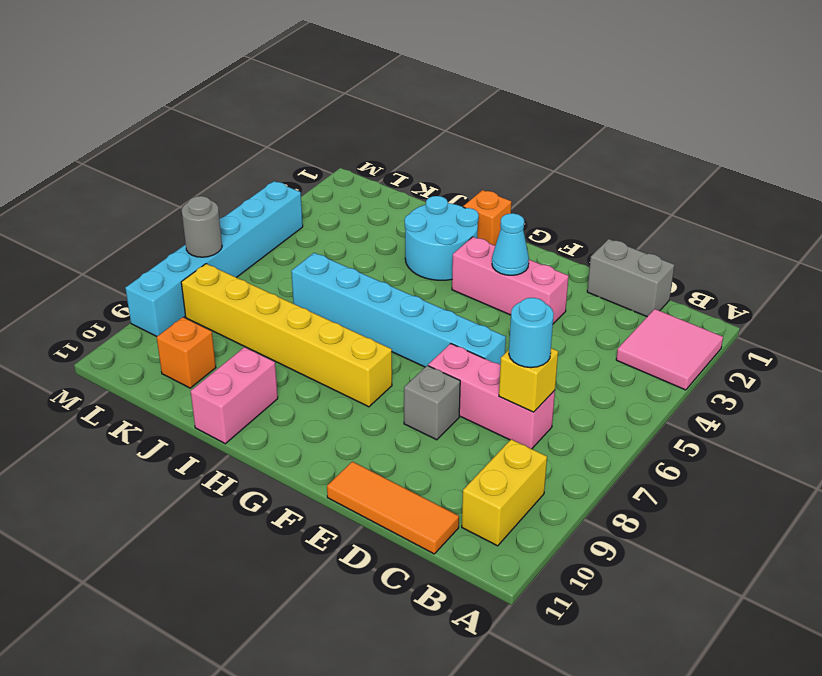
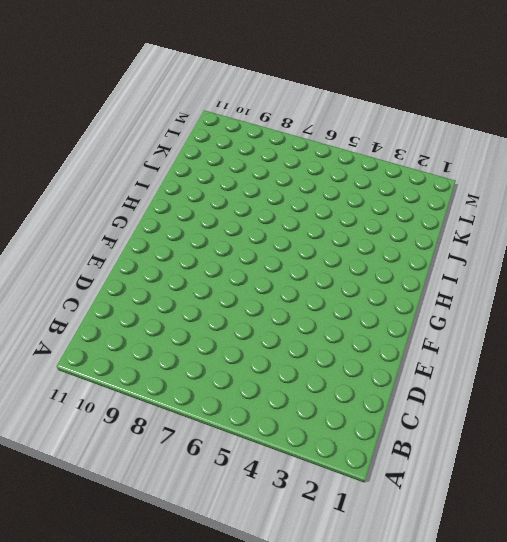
none -> pink 2x2 tile [616,309,723,390]
none -> yellow 1x2 brick [462,439,547,546]
none -> grey 1x2 brick [587,239,674,317]

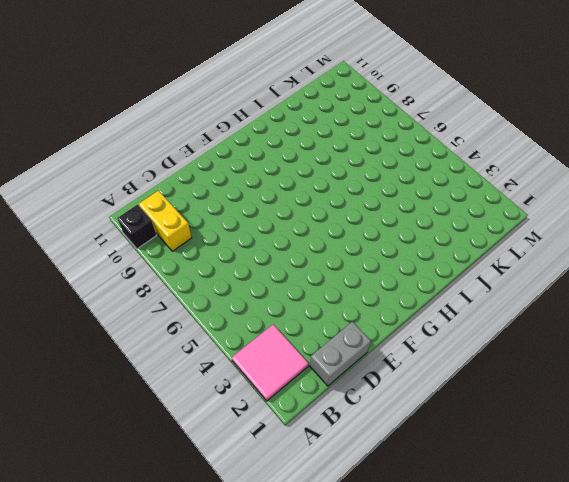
black 1x1 brick [117,205,156,249] -> none
none -> pink 1x3 brick [428,344,555,449]
none -> orange 1x3 tile [327,462,459,554]
none -> pink 1x3 brick [452,237,569,324]

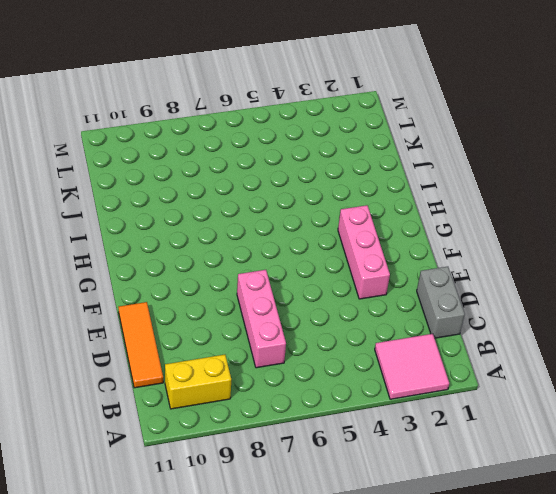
none -> cyan 1x6 brick [291,253,506,367]
none -> grey 1x1 brick [404,366,460,440]
none -> yellow 1x6 brick [181,264,392,407]

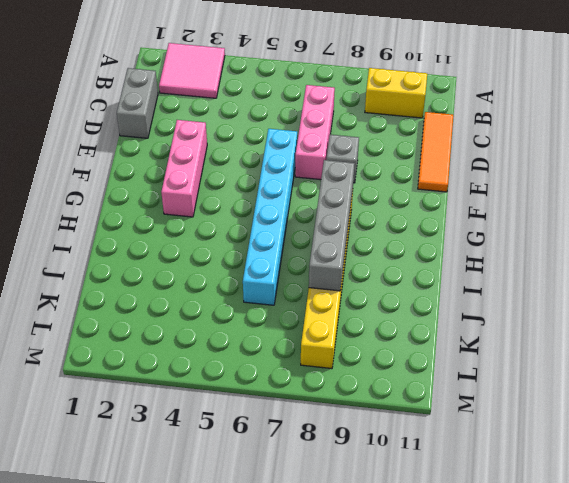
grey 1x4 brick [309,160,355,291] -> none
none -> orange 1x1 brick [463,190,512,246]
none -> cyan 2x2 round brick [405,196,479,280]
none -> pink 1x2 brick [191,347,278,444]

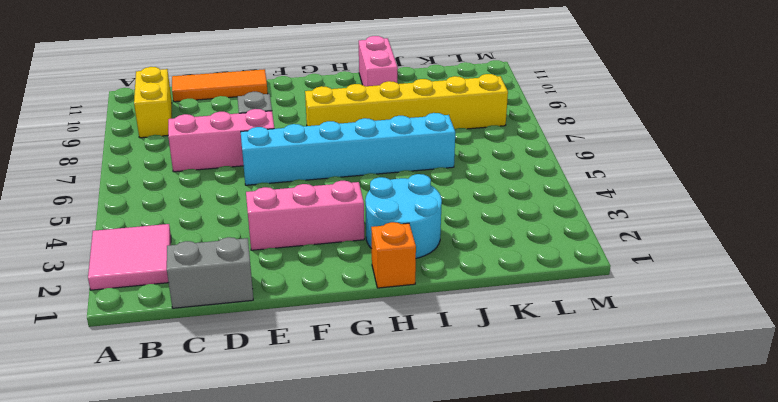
none -> orange 1x1 brick [157,317,216,388]
none -> cyan 1x6 brick [125,181,303,336]
none -> yellow 1x1 brick [499,348,558,412]

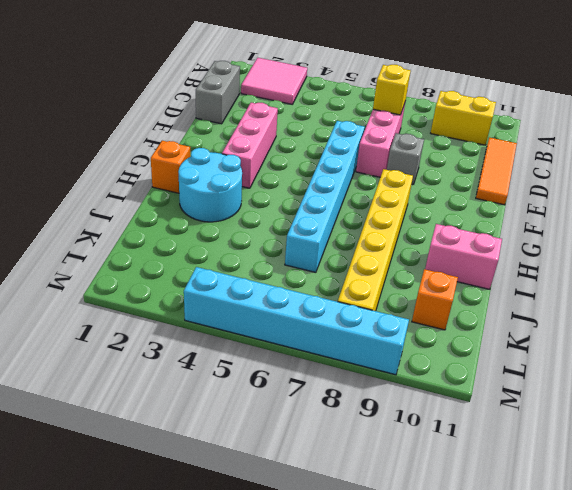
none -> cyan 1x1 cone [492,213,529,275]
none -> grey 1x1 round brick [182,196,222,257]
none -> cyan 1x1 round brick [509,298,554,368]

